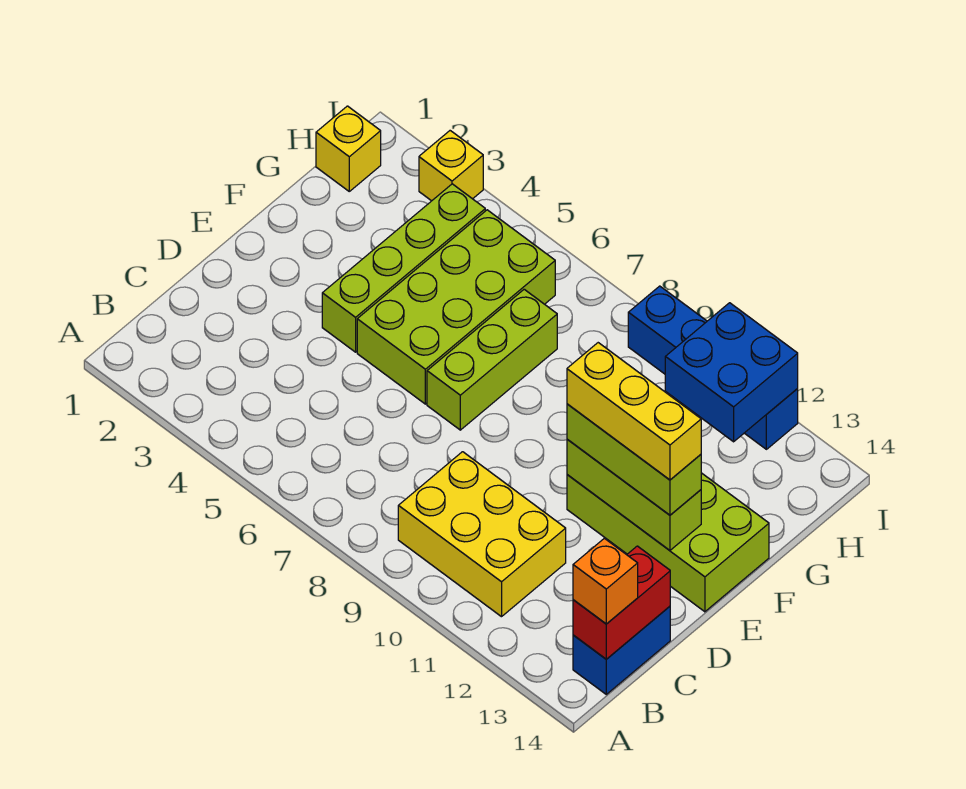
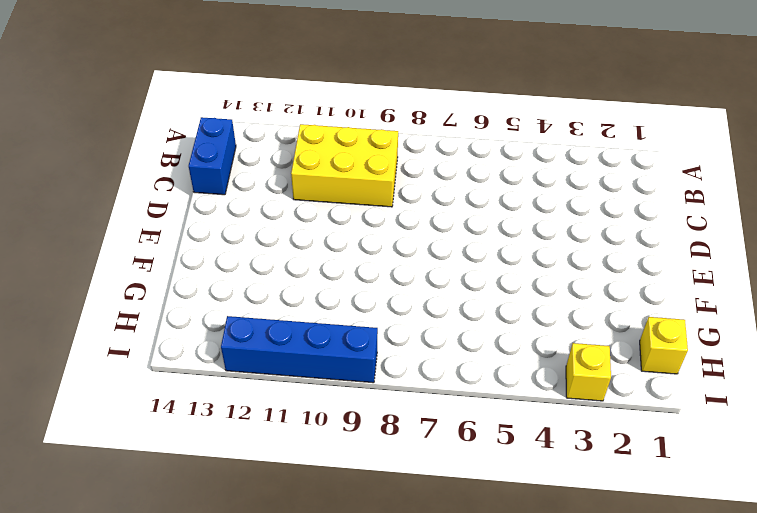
none -> lime 1x4 brick [322,184,485,352]
none -> lime 2x4 brick [357,210,555,404]
none -> lime 1x3 brick [427,289,557,430]

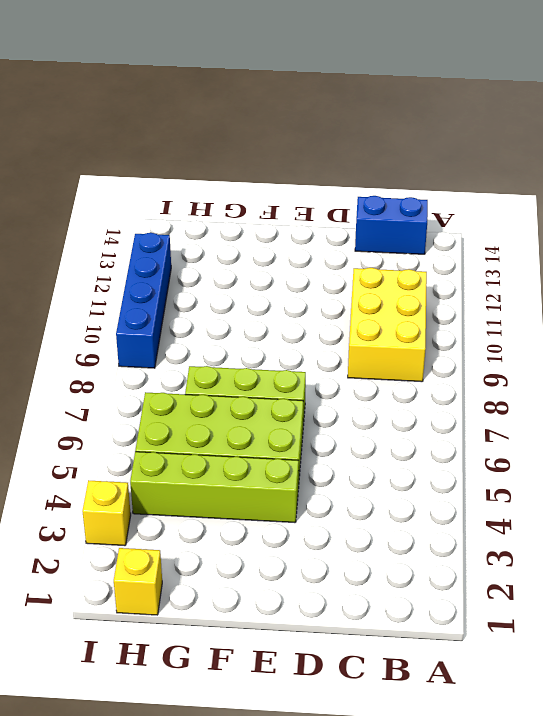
none -> lime 2x4 brick [567,473,769,612]
none -> red 1x2 brick [573,546,670,659]
none -> lime 1x3 brick [567,439,701,550]

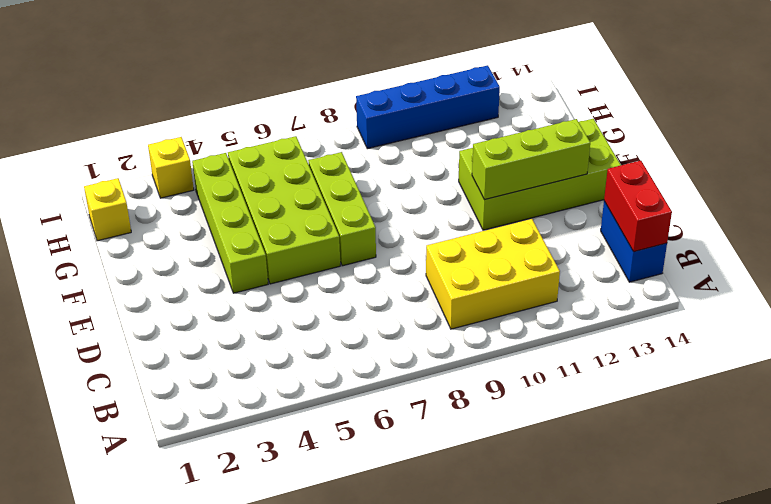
none -> blue 2x2 brick [665,303,798,442]
none -> orange 1x1 brick [573,538,638,624]
none -> lime 1x3 brick [567,404,701,515]

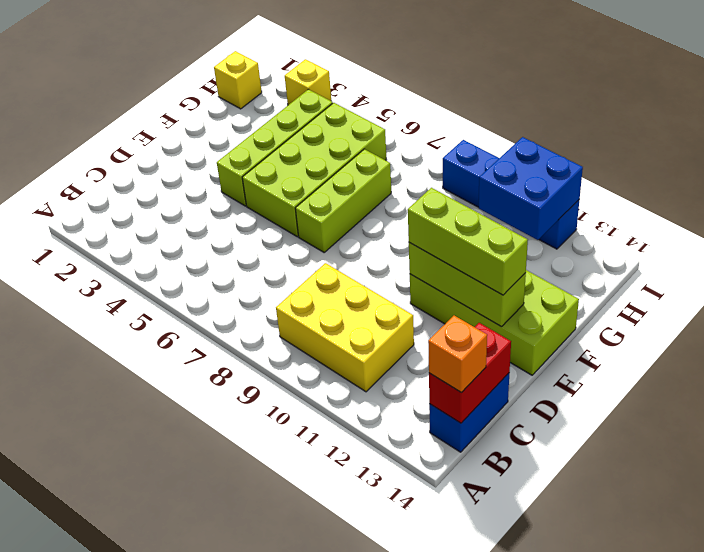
none -> yellow 1x3 brick [567,343,701,480]

